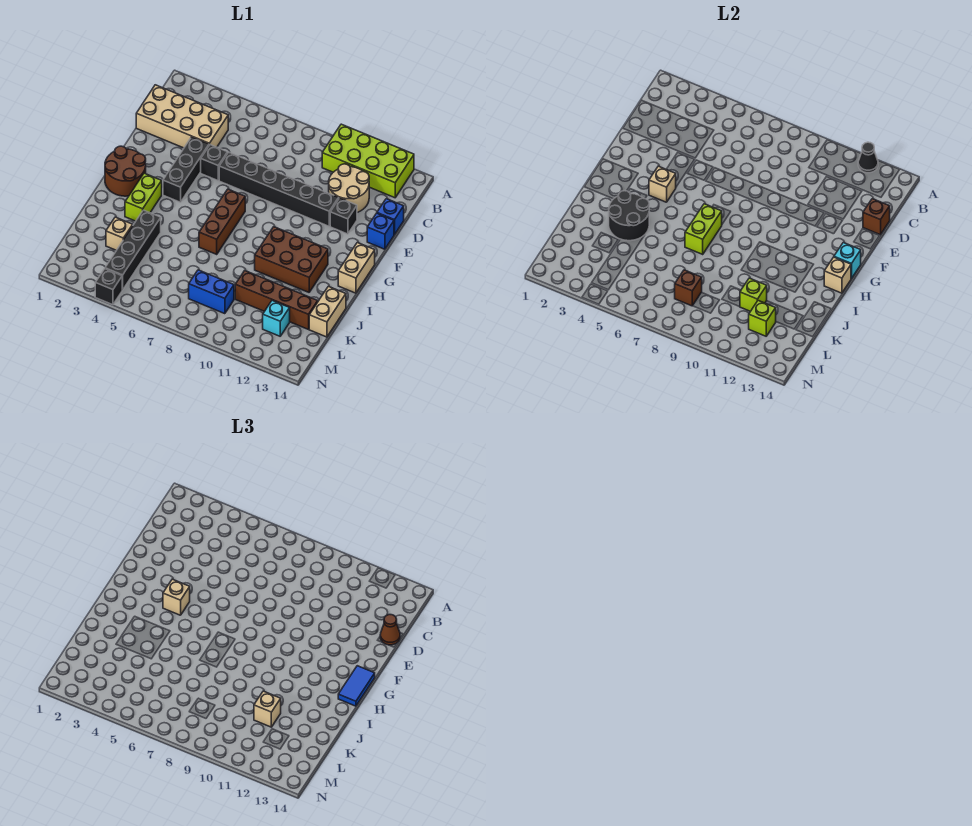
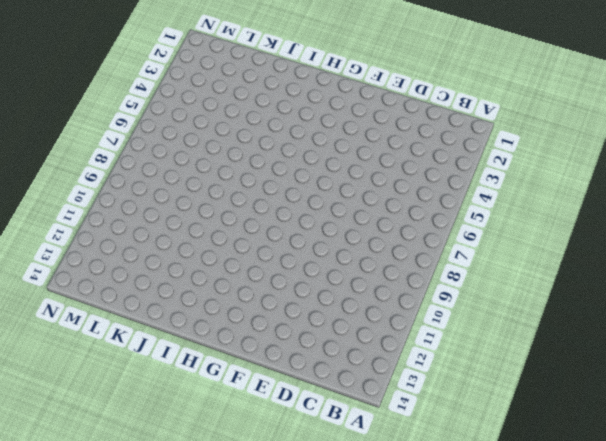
none -> lime 2x4 brick [322,124,414,198]
none -> tan 2x4 brick [136,85,228,148]
none -> tan 2x2 round brick [329,164,369,212]
none -> blue 1x1 brick [377,199,404,235]

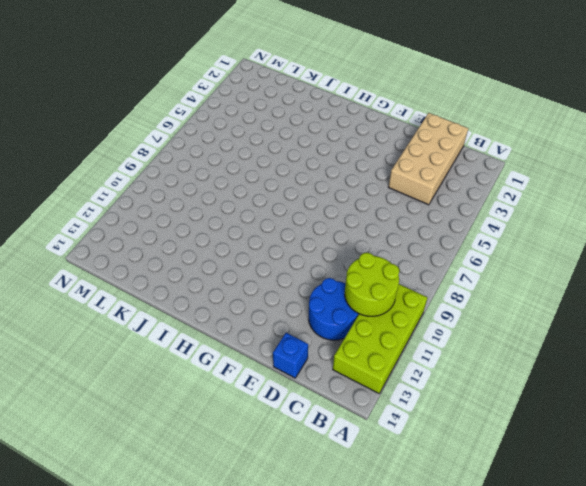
lime 2x2 round brick [345,253,399,316] -> none
blue 2x2 round brick [309,278,359,340] -> tan 2x2 round brick [329,164,369,212]
none -> black 1x3 brick [163,137,209,202]
none -> black 1x1 brick [201,145,228,181]
none -> black 1x6 brick [219,152,339,226]
none -> black 1x1 brick [330,198,357,234]

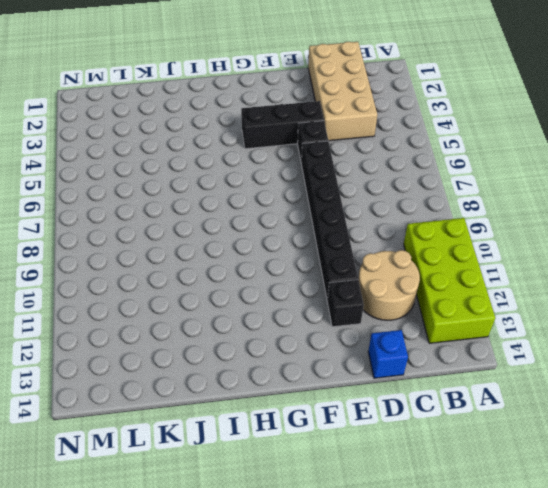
none -> blue 1x1 brick [367,213,394,249]
none -> brown 2x2 round brick [105,146,146,196]
none -> brown 1x3 brick [199,189,245,254]
none -> tan 1x2 brick [338,243,375,293]

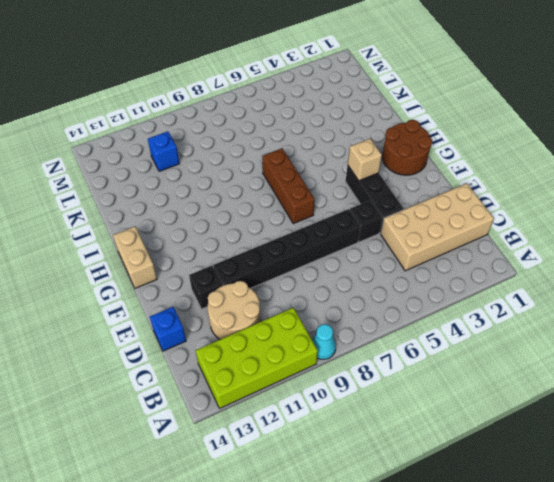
cyan 1x1 cone [312,324,336,359] -> none
blue 1x1 brick [148,131,179,171] -> blue 1x1 brick moved to [367,213,394,249]
none -> lime 1x2 brick [125,173,162,221]
none -> brown 2x3 brick [255,227,328,292]
none -> black 1x4 brick [105,210,161,290]
none -> tan 1x2 brick [309,286,346,337]

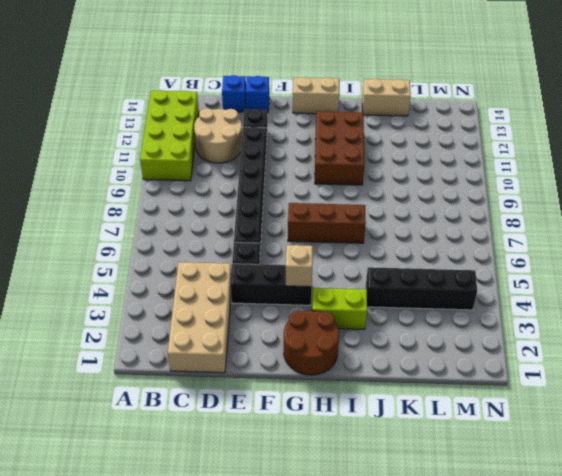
none -> tan 1x1 brick [106,217,133,250]
none -> brown 1x4 brick [235,271,318,329]
none -> blue 1x2 brick [189,270,234,314]
none -> cyan 1x1 brick [263,301,290,336]

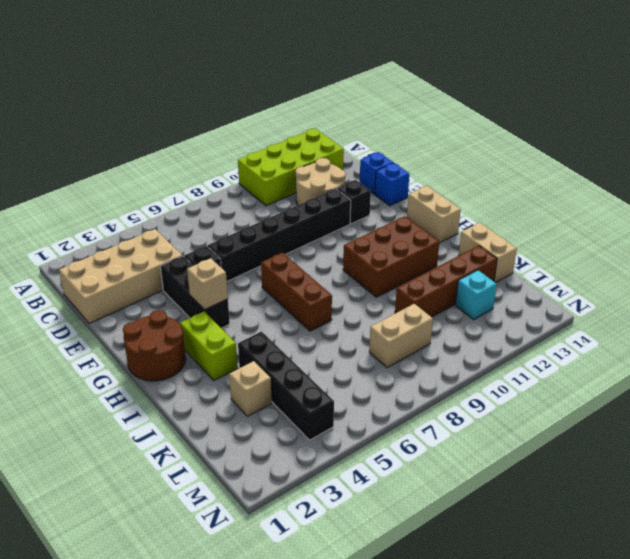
tan 1x2 brick [369,304,433,368] -> blue 1x2 brick [189,270,234,314]
none -> black 1x1 brick [95,269,122,305]
none -> black 1x1 cone [858,142,878,173]
none -> brown 1x1 brick [863,199,890,235]
none -> cyan 1x1 brick [834,243,861,278]

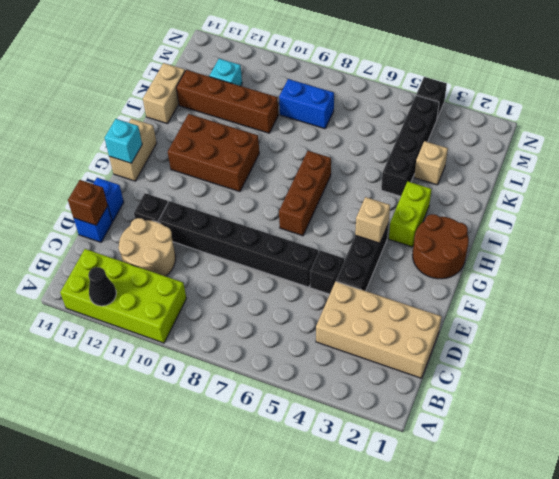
none -> lime 1x2 brick [685,204,722,254]
none -> tan 1x1 brick [824,257,851,293]
none -> black 2x2 round brick [609,191,649,241]
none -> lime 1x1 brick [740,278,767,311]

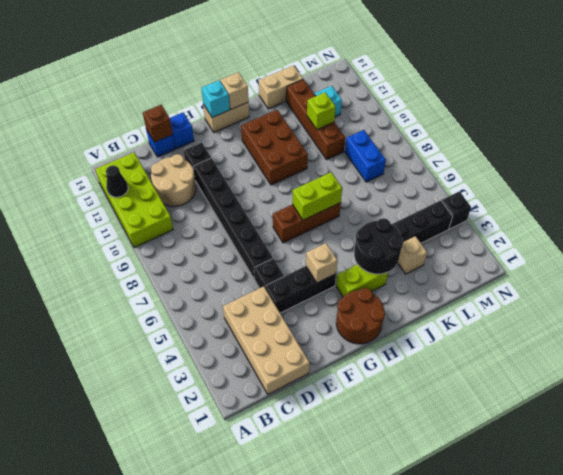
none -> brown 1x1 brick [675,270,702,306]
none -> lime 1x1 brick [749,301,776,336]
none -> brown 1x1 cone [380,615,400,645]
none -> tan 1x1 brick [163,579,190,615]

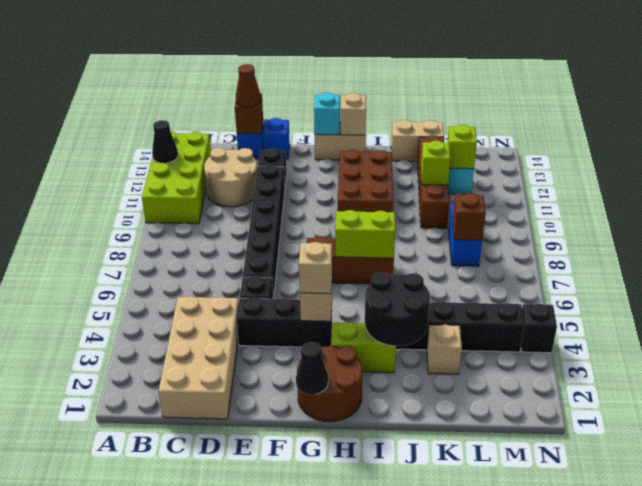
black 1x1 cone [296,342,328,395] -> none
none -> blue 1x2 tile [338,666,375,706]
none -> tan 1x1 brick [254,691,281,727]

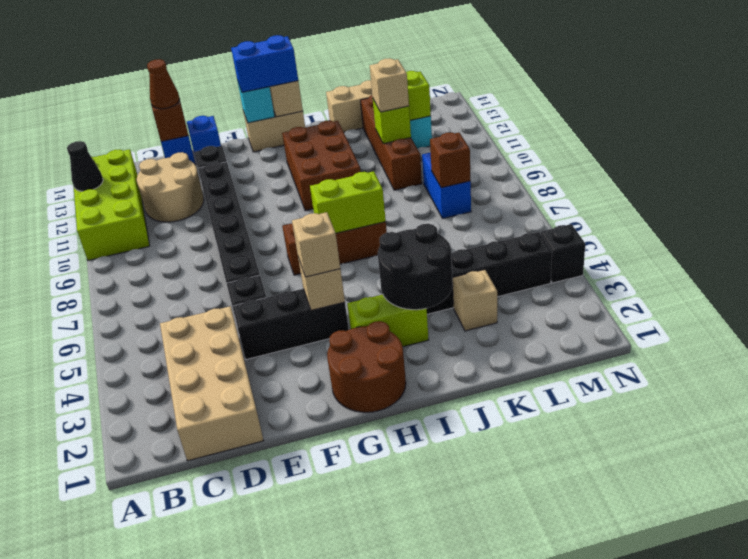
blue 1x2 brick [231,35,298,92] -> blue 1x2 tile [338,666,375,706]

